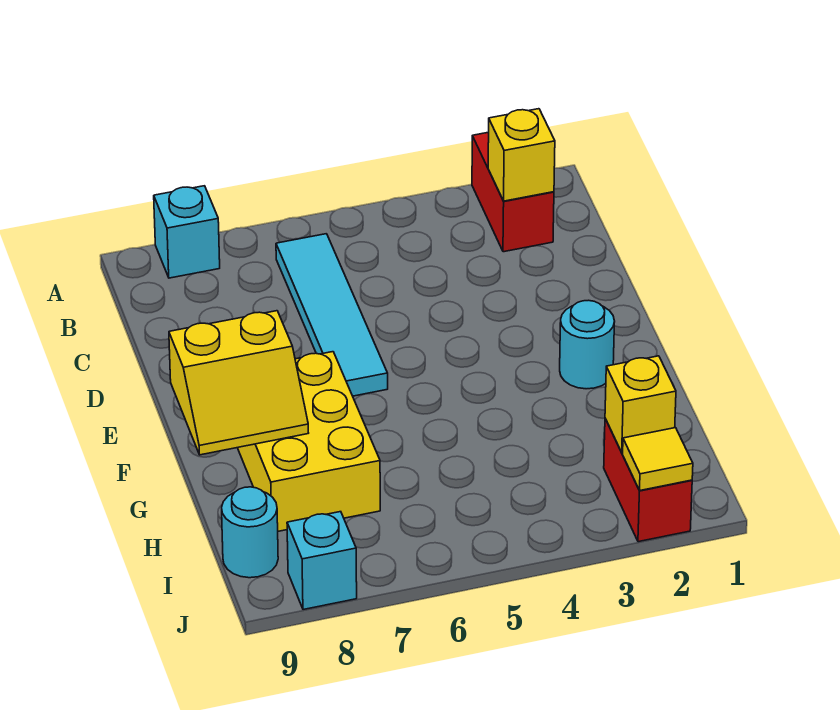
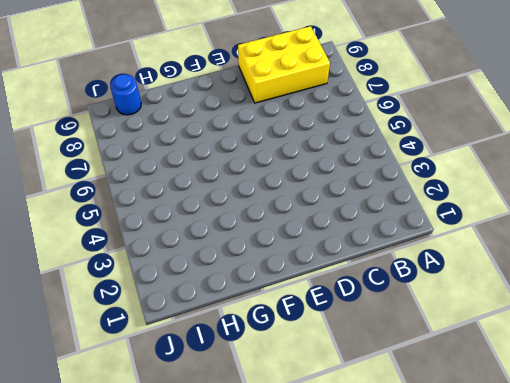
yellow 2x3 brick [238,26,330,103] -> yellow 2x3 brick moved to [238,352,380,531]
blue 1x1 round brick [110,74,141,115] -> cyan 1x1 round brick [222,487,278,578]
none -> red 1x2 brick [472,132,554,252]
none -> cyan 1x1 brick [154,186,220,278]
none -> cyan 1x4 tile [276,234,388,396]

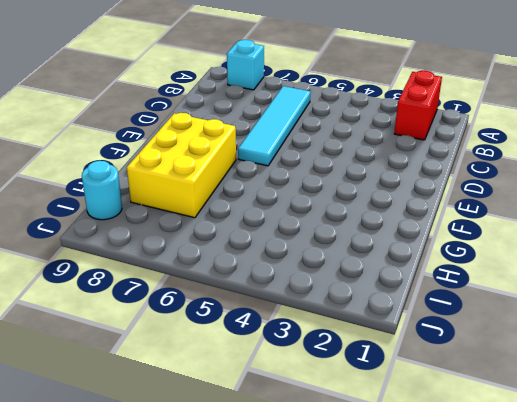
none -> cyan 1x1 round brick [560,300,615,389]
none -> red 1x2 brick [604,419,692,542]
none -> cyan 1x1 brick [287,512,357,610]

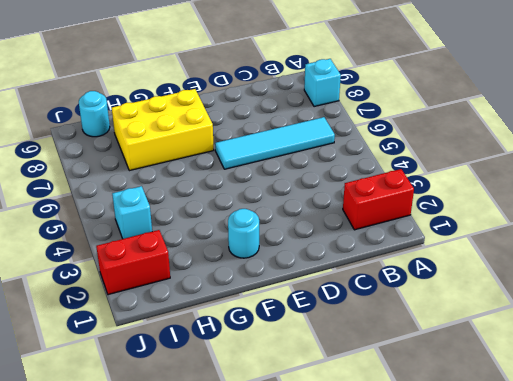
cyan 1x1 brick [112,186,152,239] -> cyan 1x1 brick moved to [287,512,357,610]
none -> yellow 1x1 brick [488,109,555,201]
none -> yellow 2x2 slope [169,311,308,455]
none -> yellow 1x1 brick [605,356,676,453]

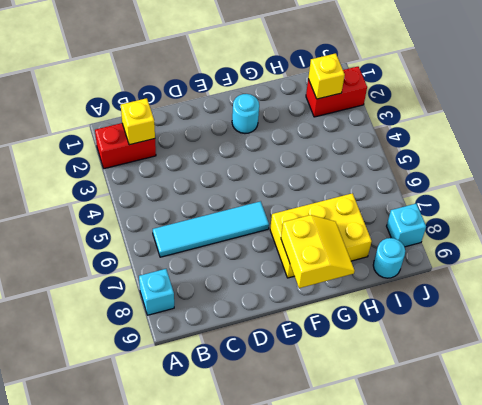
none -> yellow 1x1 tile [623,428,693,490]

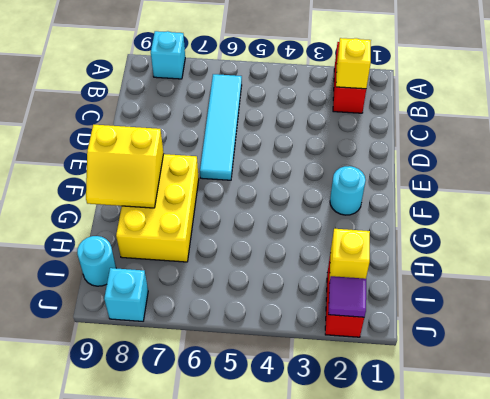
purple 1x1 tile [328,276,366,317] -> yellow 1x1 tile [623,428,693,490]

